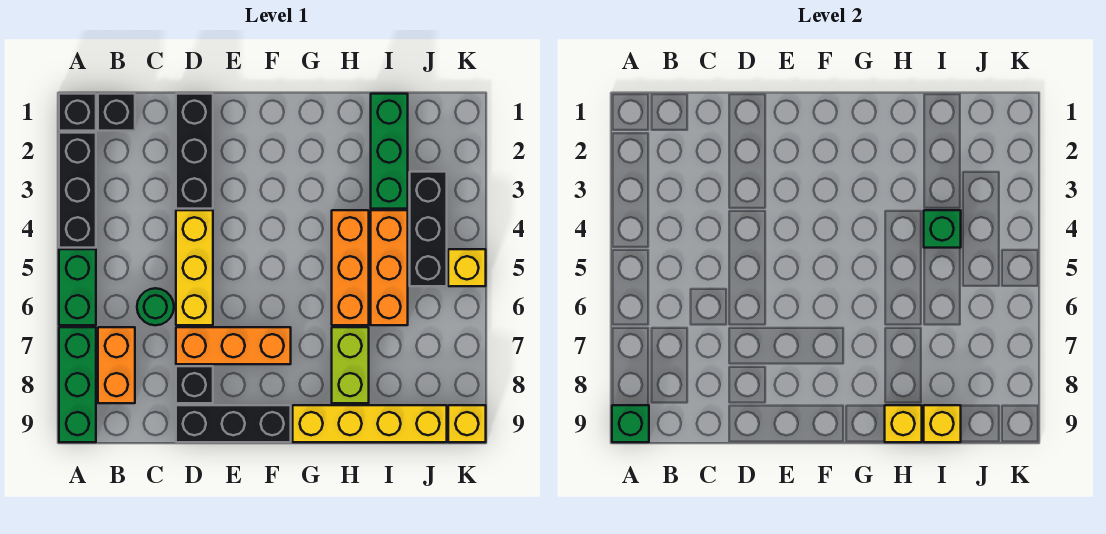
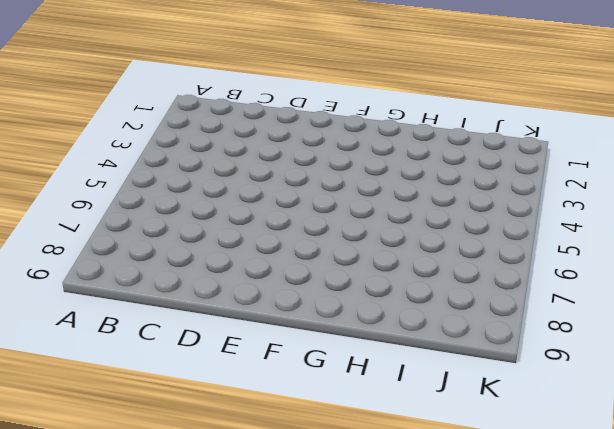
none -> black 1x1 brick [59,94,96,131]
none -> black 1x3 brick [59,133,96,248]
none -> green 1x2 brick [59,249,96,325]

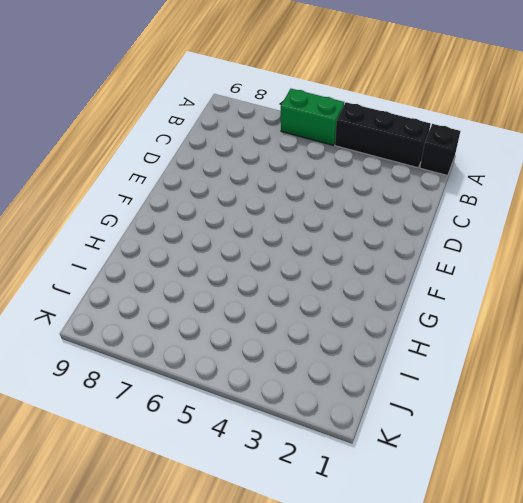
none -> green 1x3 brick [59,327,96,442]
none -> black 1x1 brick [98,94,135,131]
none -> orange 1x2 brick [98,327,135,403]

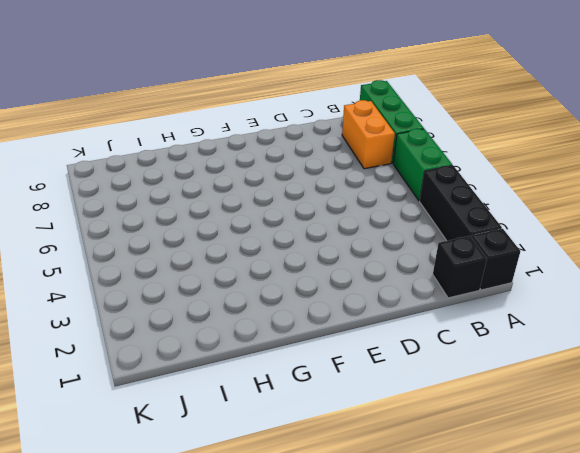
none -> green 1x1 round brick [137,288,174,325]
none -> black 1x3 brick [176,94,213,209]
none -> yellow 1x3 brick [176,210,213,325]

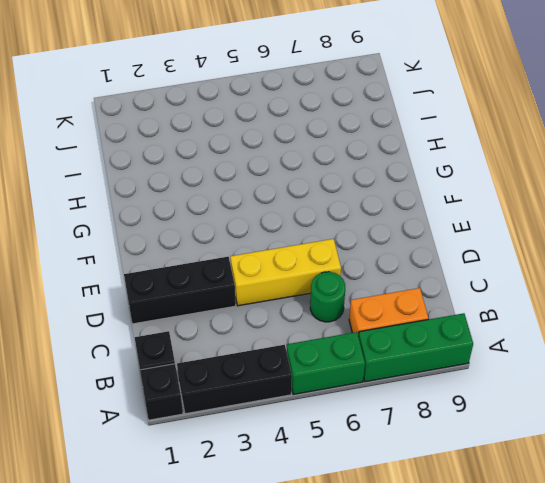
none -> orange 1x3 brick [176,327,291,364]
none -> black 1x1 brick [176,366,213,403]
none -> black 1x3 brick [176,405,291,442]

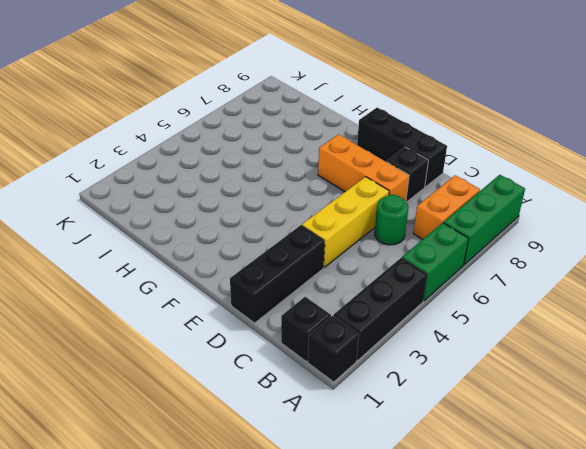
none -> yellow 1x4 brick [293,405,447,442]
none -> orange 1x3 brick [332,210,369,325]
none -> lime 1x2 brick [332,327,369,403]

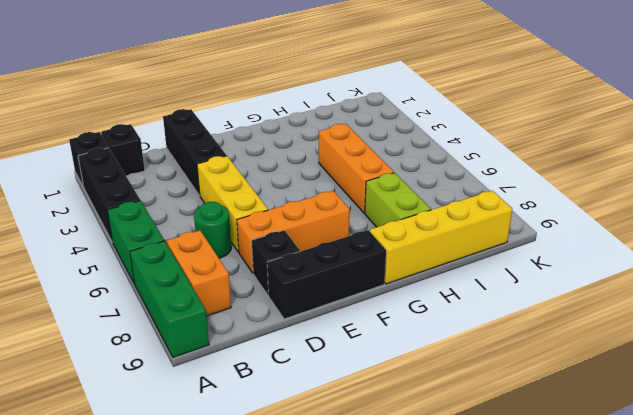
none -> green 1x3 brick [371,94,408,209]
none -> orange 1x3 brick [371,210,408,325]
none -> black 1x3 brick [410,172,447,286]

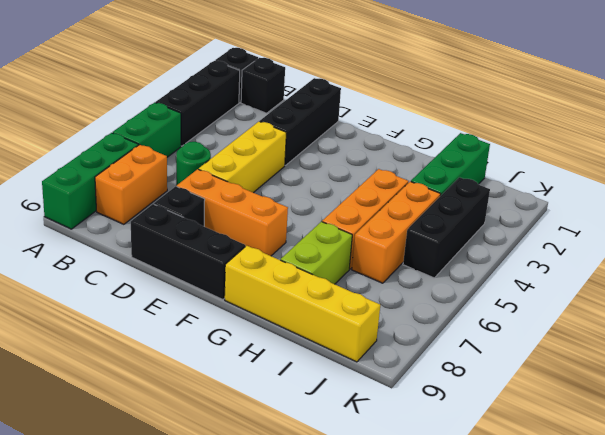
none -> yellow 1x1 brick [448,249,486,286]
none -> yellow 1x1 brick [448,405,486,442]
none -> green 1x1 brick [612,405,649,442]

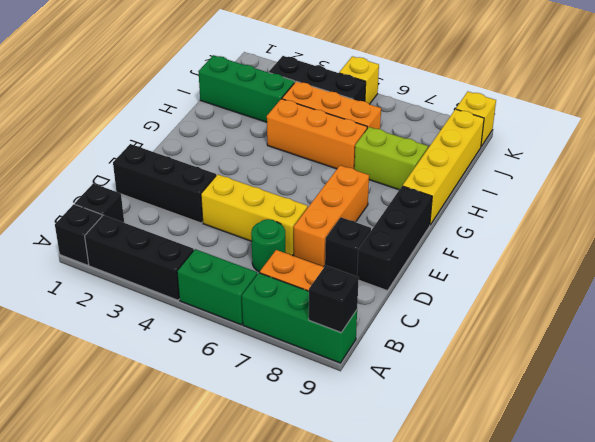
black 1x1 brick [309,265,359,332] -> green 1x1 brick [612,405,649,442]
none -> yellow 1x1 brick [885,405,922,442]
none -> green 1x1 brick [924,210,961,248]
none -> yellow 1x1 brick [924,405,961,442]

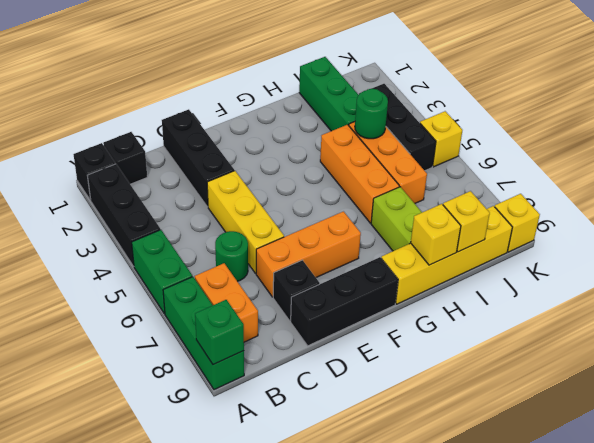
green 1x1 round brick [355,89,388,139] -> green 1x1 brick [924,210,961,248]

